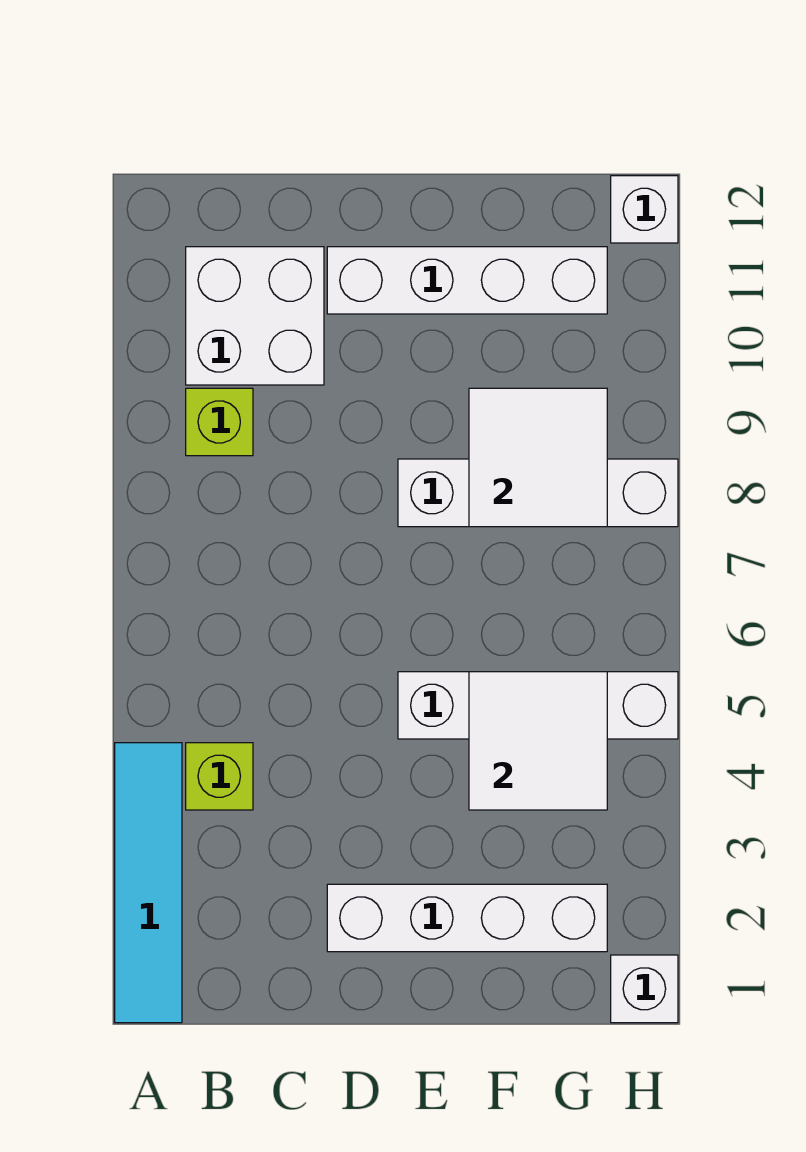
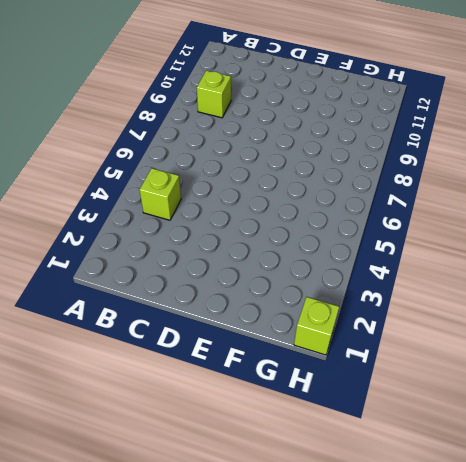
lime 1x1 brick [294,297,339,355] -> white 1x1 brick [611,955,678,1023]
none -> cyan 1x4 tile [115,743,182,1023]
none -> white 2x2 brick [186,247,324,385]
none -> white 1x4 brick [327,884,607,952]

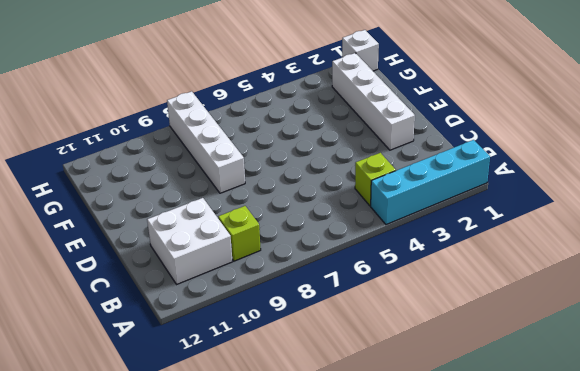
cyan 1x4 brick [371,140,490,225] -> cyan 1x4 tile [115,743,182,1023]
none -> white 1x4 brick [327,247,607,314]
none -> white 1x4 brick [398,672,678,739]
none -> white 1x1 brick [611,176,678,243]

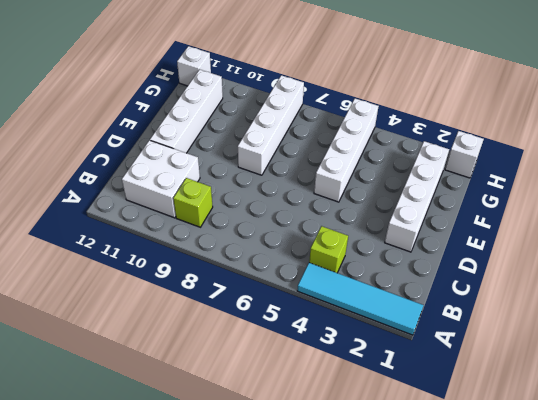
none -> white 2x2 tile [469,672,607,810]
none -> white 2x2 tile [469,388,607,527]

